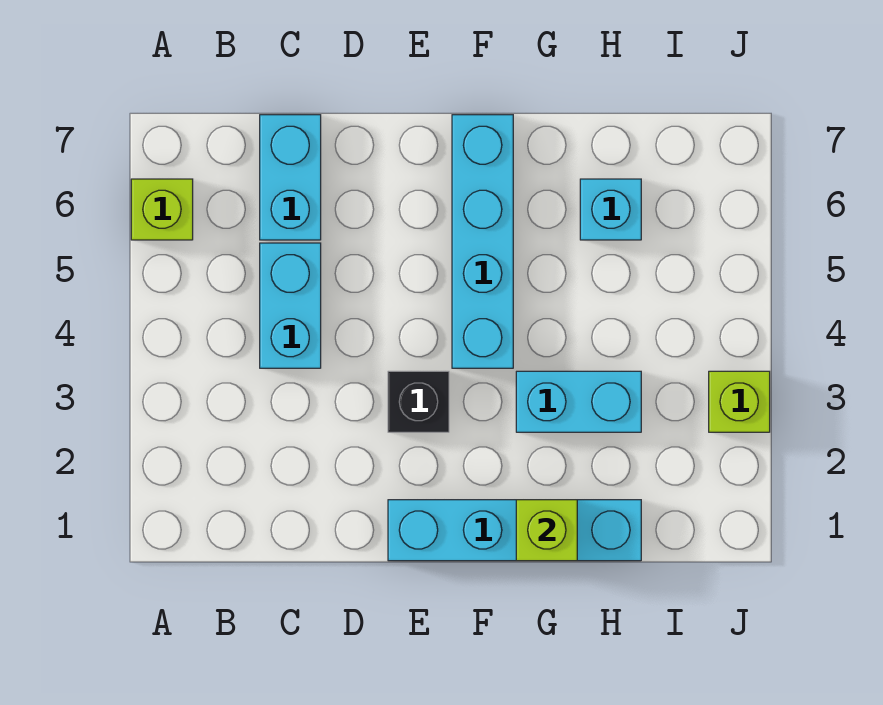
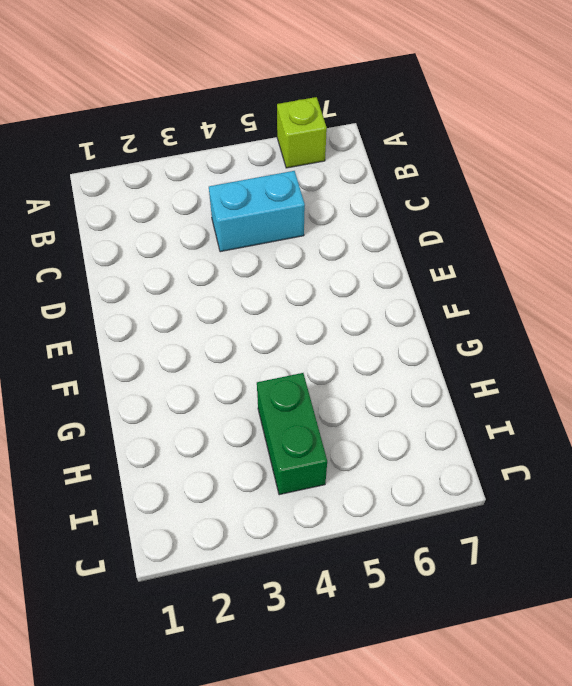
green 1x2 brick [257,373,327,495] -> none
none -> cyan 1x2 brick [260,115,321,240]
none -> cyan 1x4 brick [388,500,641,561]

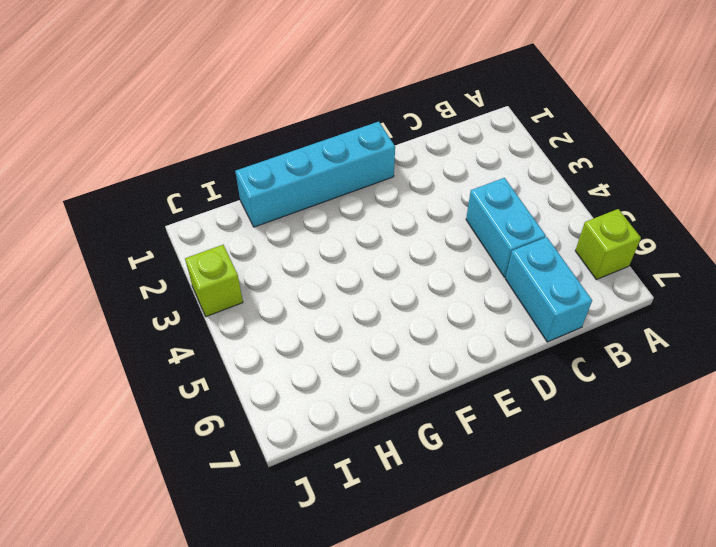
none -> black 1x1 brick [388,371,449,432]
none -> cyan 1x4 brick [452,115,513,368]

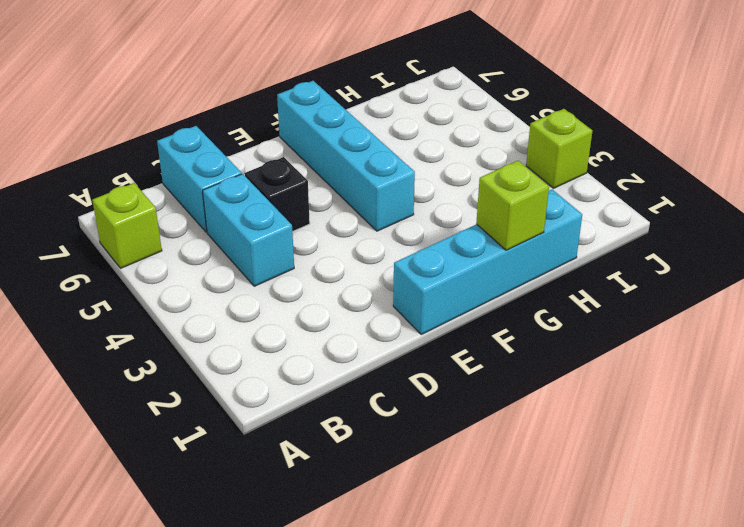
black 1x1 brick [245,157,310,231] -> black 1x1 brick moved to [388,371,449,432]
none -> cyan 1x2 brick [516,371,641,432]
none -> cyan 1x1 brick [580,179,641,240]

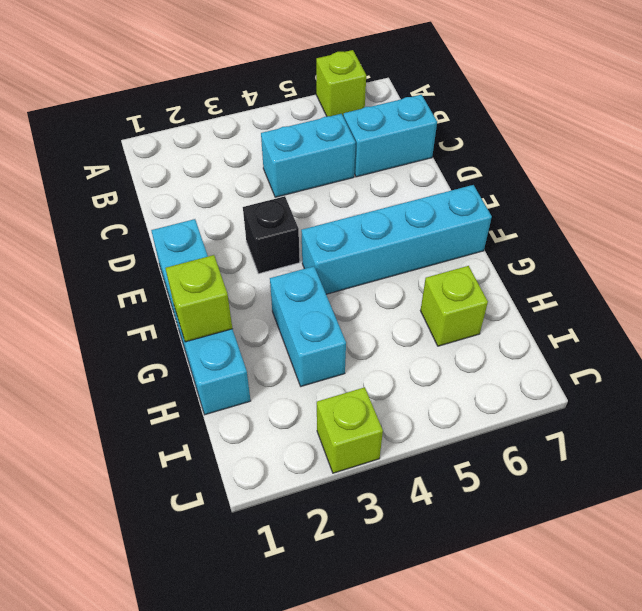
lime 1x1 brick [421,266,488,346] -> cyan 1x1 brick [580,179,641,240]

